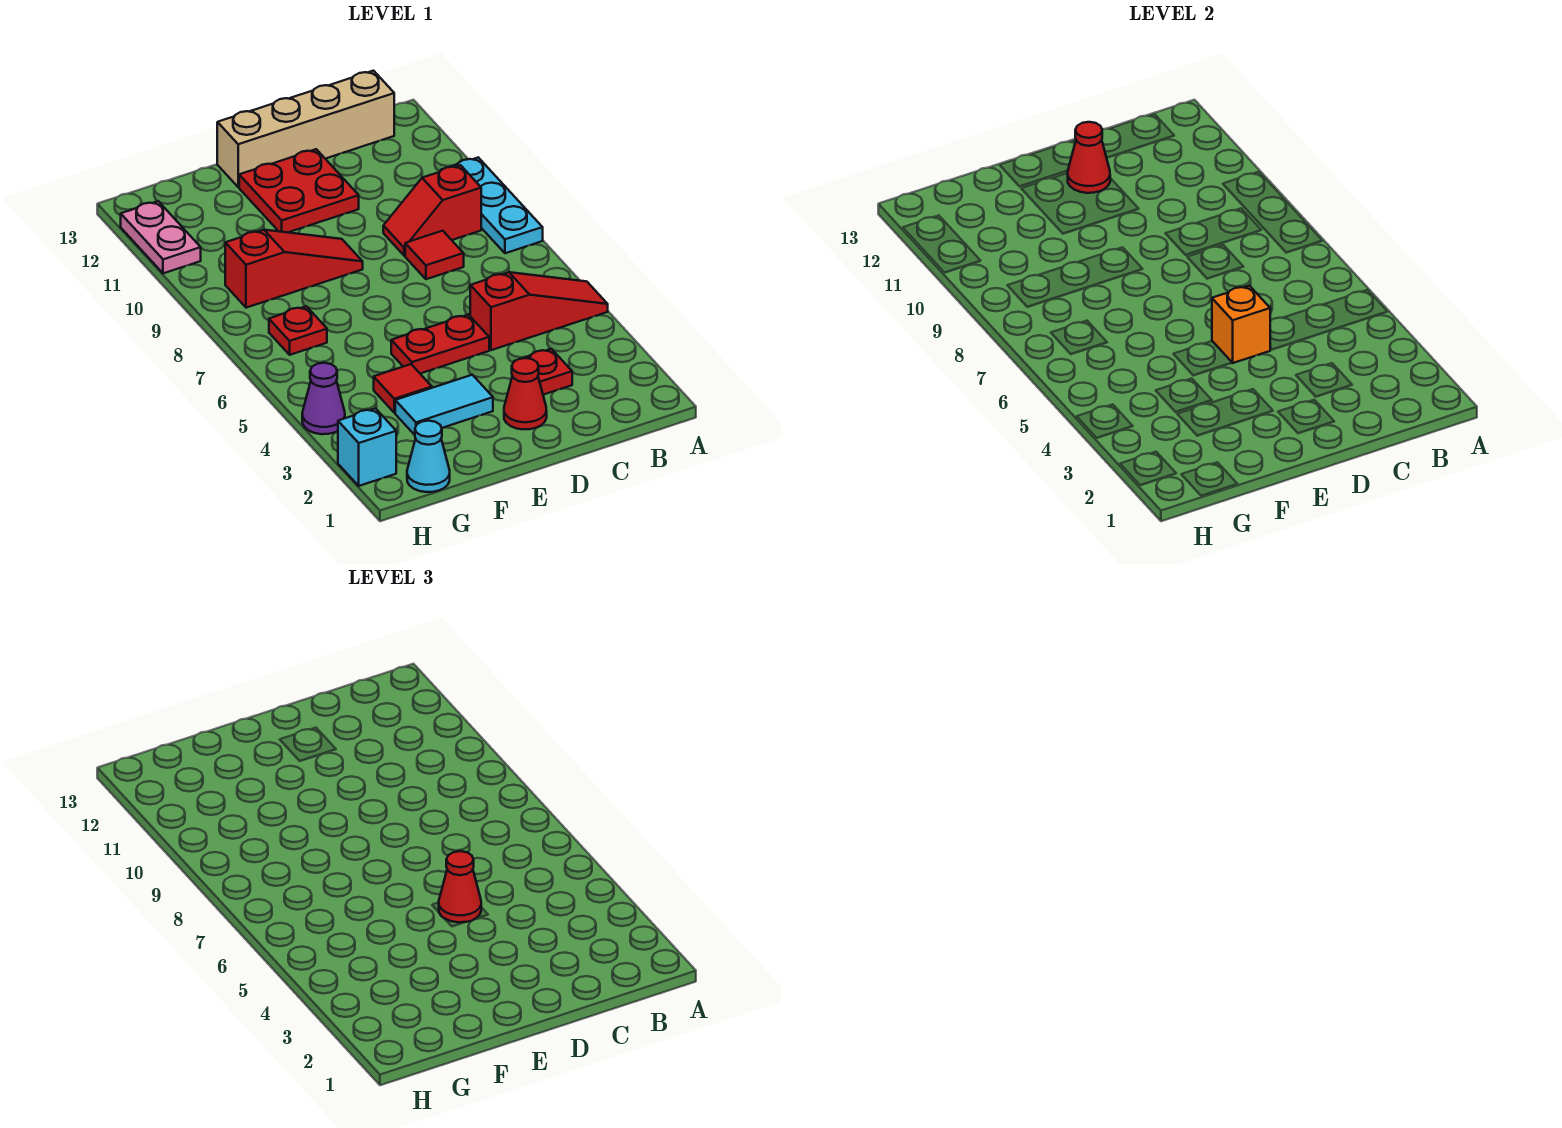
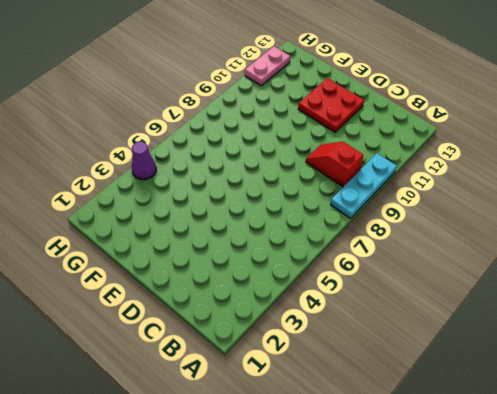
none -> red 1x3 slope [470,272,608,350]
none -> tan 1x4 brick [217,71,394,187]
none -> red 1x1 plate [525,349,572,395]

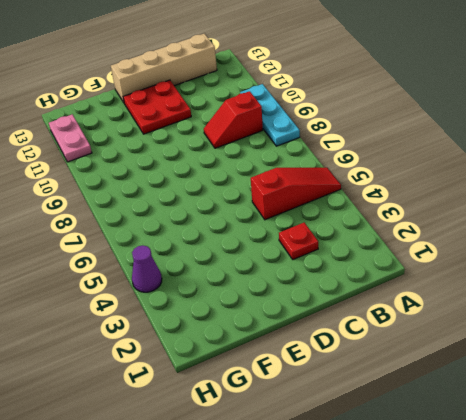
none -> red 1x1 tile [405,231,464,279]
none -> red 1x1 cone [504,358,547,429]
none -> red 1x2 plate [391,315,489,374]

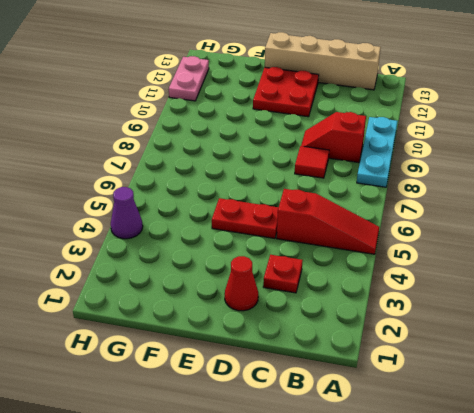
none -> cyan 1x2 tile [395,375,493,435]
none -> red 1x3 slope [225,230,363,308]
none -> red 1x1 tile [374,364,432,413]

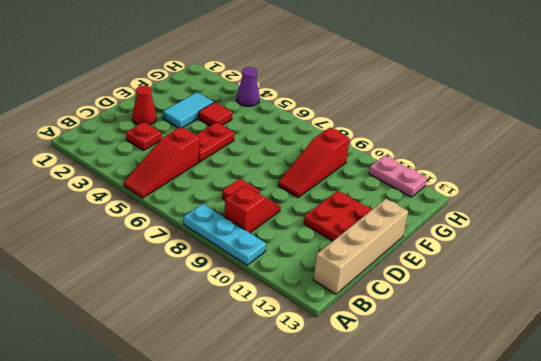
none -> cyan 1x1 cone [407,421,450,492]
none -> red 1x1 plate [269,306,327,355]
none -> cyan 1x1 brick [338,408,396,486]

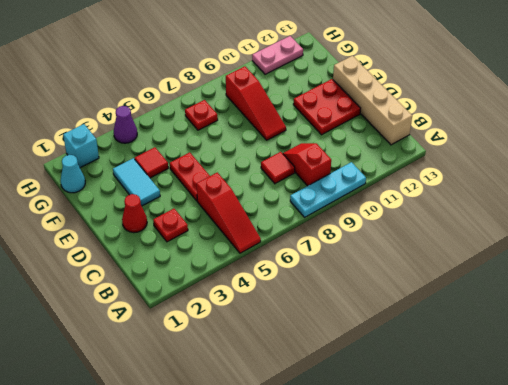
none -> orange 1x1 brick [1212,286,1270,363]
none -> red 1x1 cone [1068,122,1110,193]
none -> red 1x1 cone [439,851,481,922]

